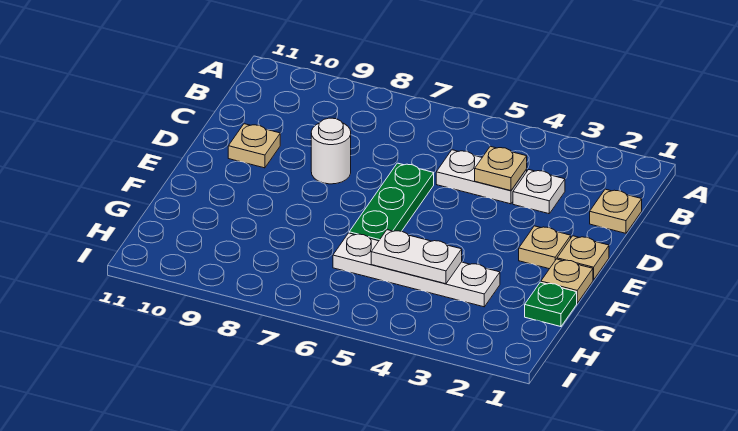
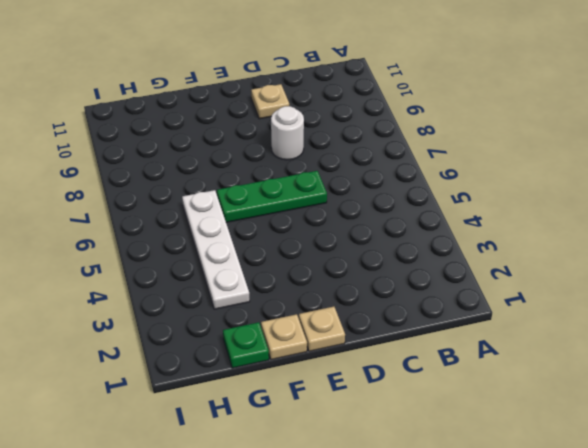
none -> tan 1x1 plate [590,189,642,233]
none -> white 1x1 plate [513,170,565,214]
none -> white 1x2 plate [436,150,527,204]

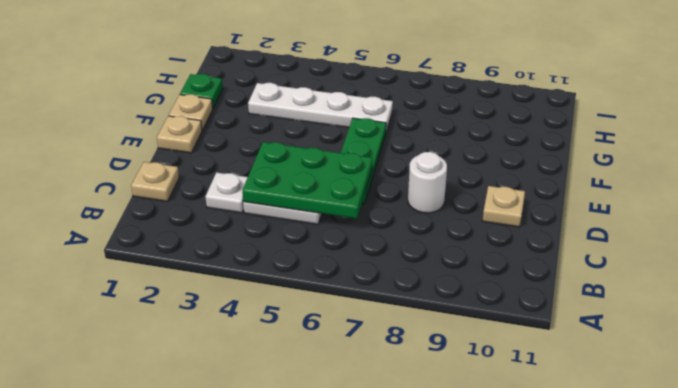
green 2x3 plate [242,142,372,219] -> tan 1x1 plate [475,146,527,191]
none -> tan 1x1 plate [519,226,571,269]
none -> white 1x2 plate [371,230,462,284]

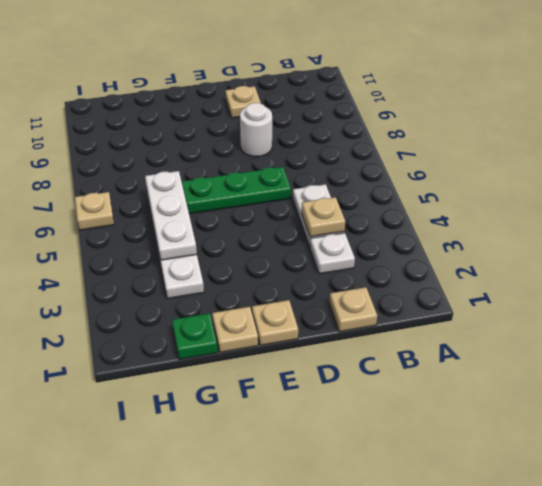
white 1x3 plate [145,171,197,260] -> white 1x2 plate [371,230,462,284]
tan 1x1 plate [75,192,114,230] -> tan 1x1 plate moved to [519,226,571,269]

